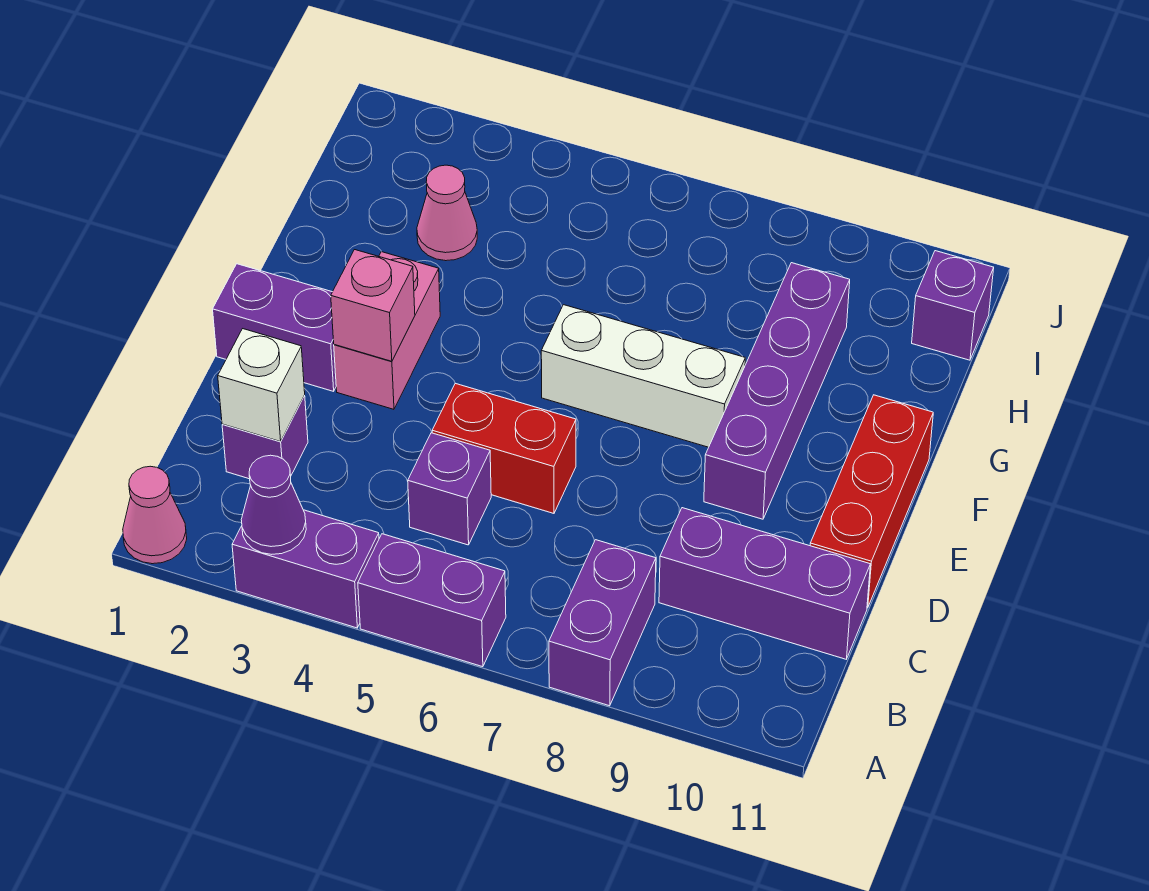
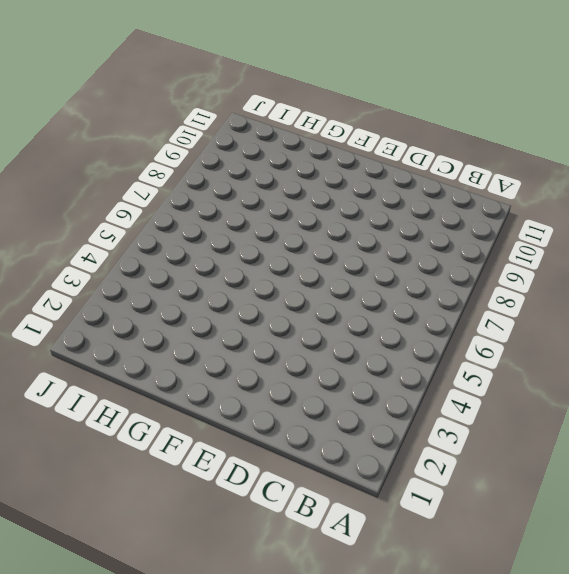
none -> pink 1x1 cone [123,466,187,564]
none -> purple 1x2 brick [232,510,379,628]
none -> purple 1x2 brick [358,534,506,667]

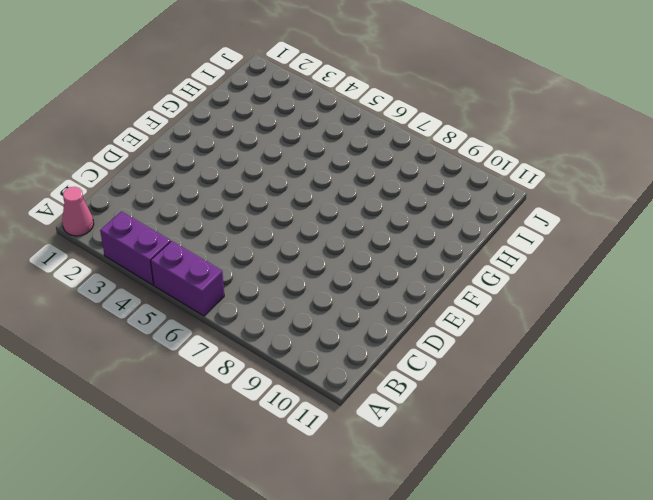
none -> purple 1x2 brick [549,540,656,706]
none -> purple 1x1 brick [222,395,308,479]
none -> purple 1x1 brick [408,433,491,545]

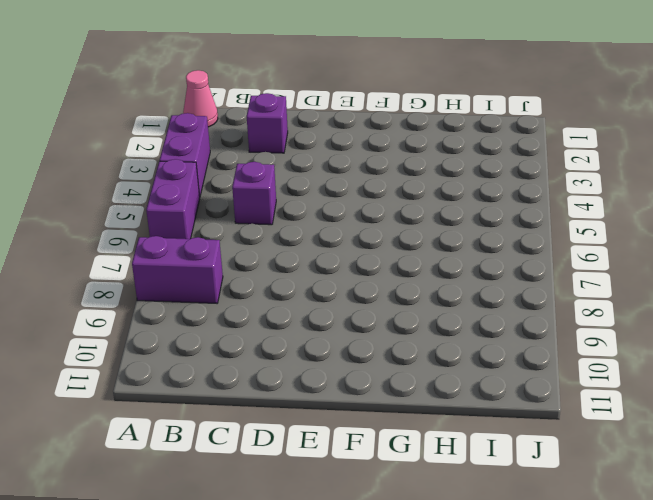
none -> purple 1x3 brick [659,508,870,659]
none -> red 1x2 brick [432,383,576,513]
none -> red 1x3 brick [810,395,933,608]

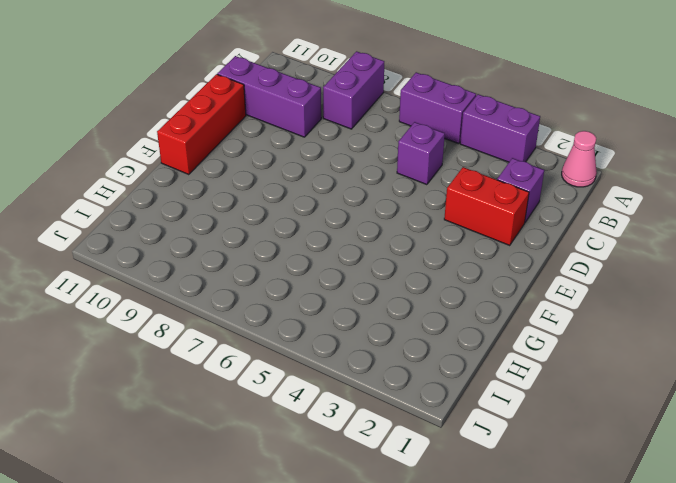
red 1x2 brick [444,167,529,245] -> red 1x2 brick moved to [432,383,576,513]
none -> purple 1x2 brick [213,264,336,391]
none -> pink 1x2 brick [334,252,440,409]
none -> purple 1x4 brick [704,263,850,519]

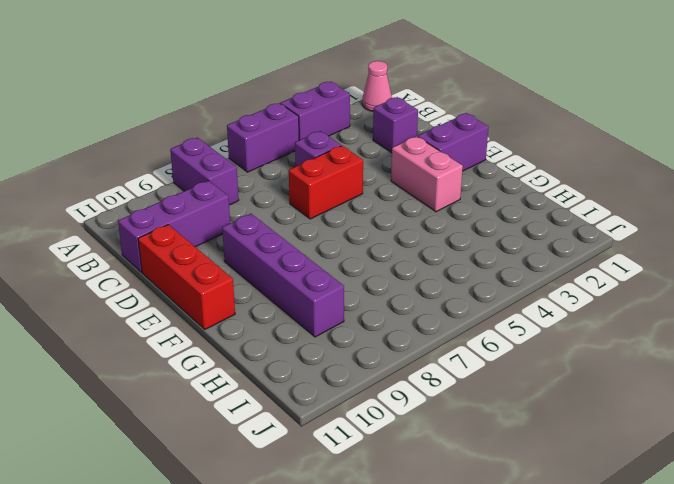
none -> white 1x3 brick [541,305,745,447]
none -> pink 1x1 cone [417,165,477,261]
none -> purple 1x1 brick [912,251,994,360]

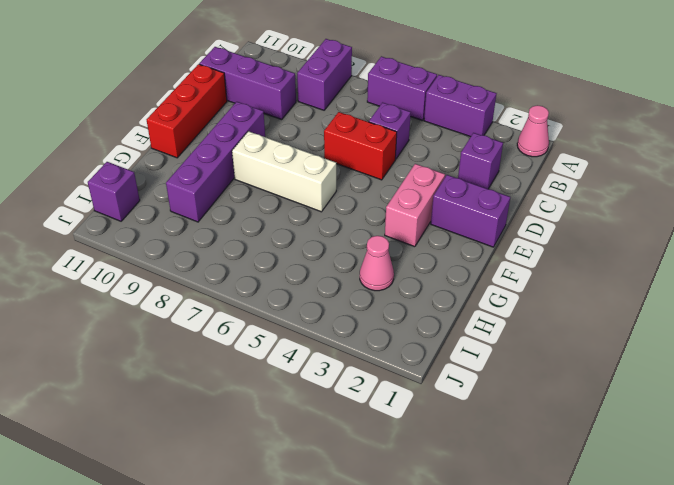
none -> purple 1x1 cone [241,455,306,554]
none -> white 1x1 brick [218,329,305,442]
none -> pink 1x1 brick [331,250,415,361]

